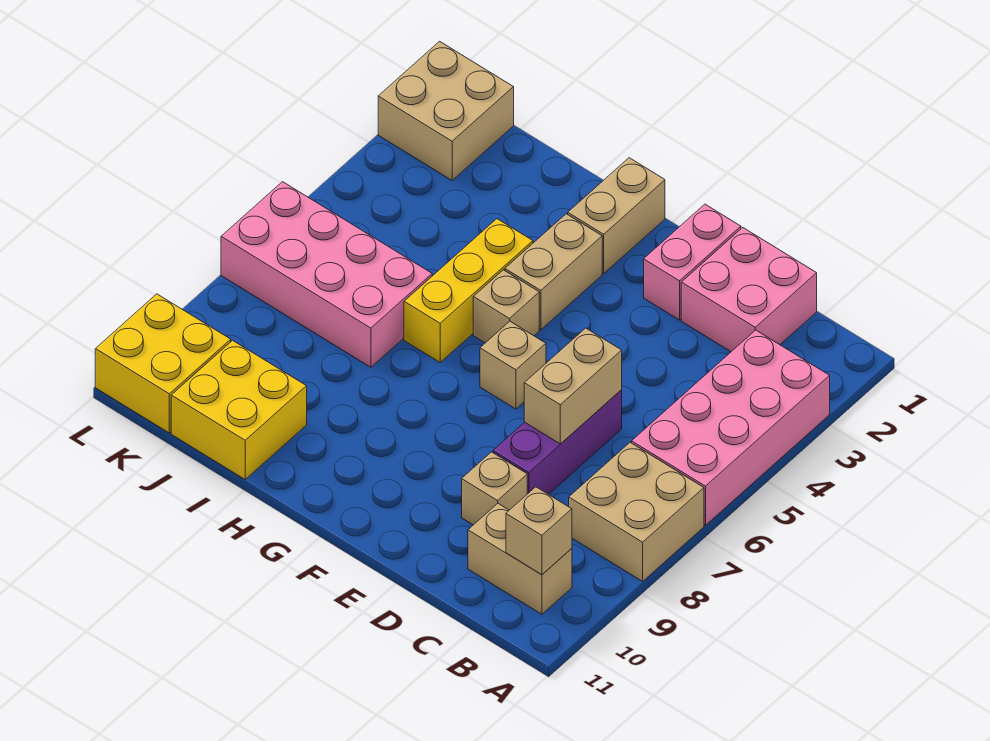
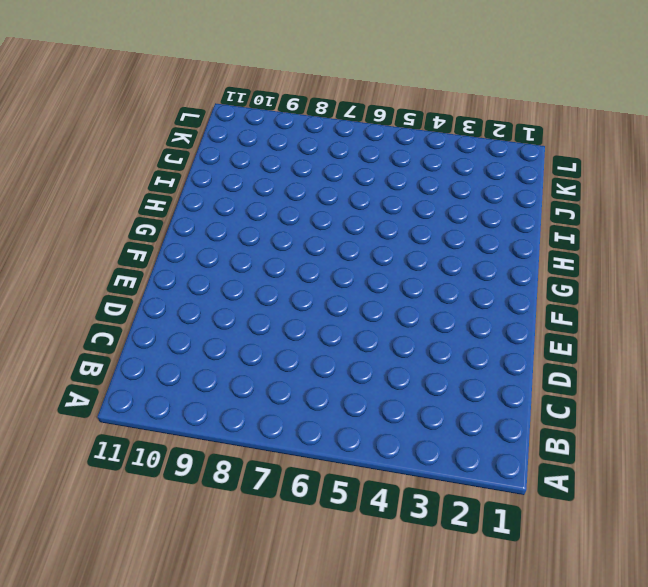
none -> pink 2x4 brick [632,330,830,525]
none -> tan 2x2 brick [569,442,704,581]
none -> tan 1x2 brick [468,504,572,614]

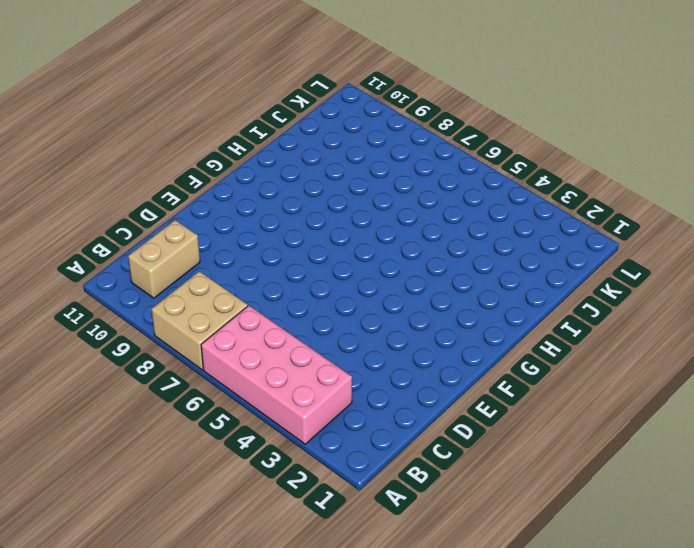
none -> pink 2x2 brick [681,228,817,352]
none -> purple 1x3 brick [493,390,622,494]
none -> tan 1x1 brick [462,452,527,525]

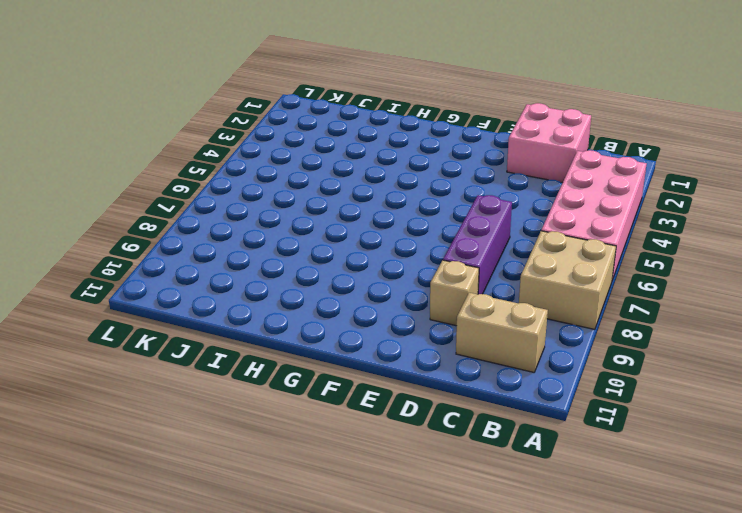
none -> pink 1x2 brick [644,204,741,320]
none -> tan 1x1 brick [480,321,546,409]
none -> tan 1x2 brick [568,158,665,273]

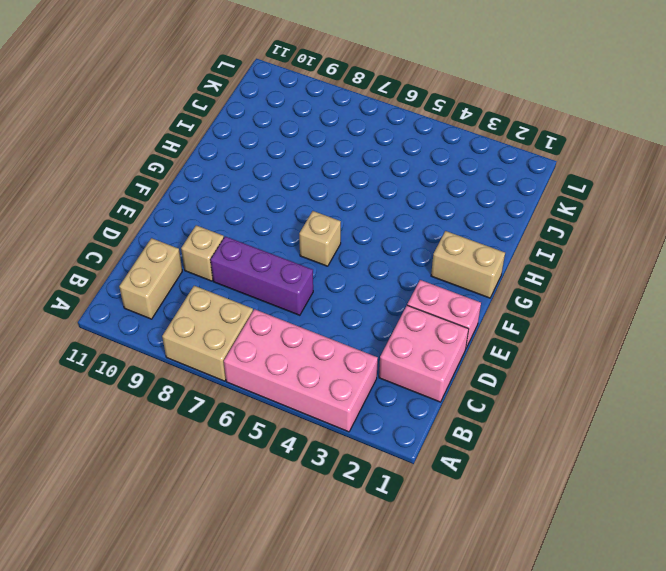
none -> tan 1x2 brick [505,214,602,330]
none -> tan 1x1 brick [473,270,539,343]
none -> yellow 1x3 brick [404,219,533,362]

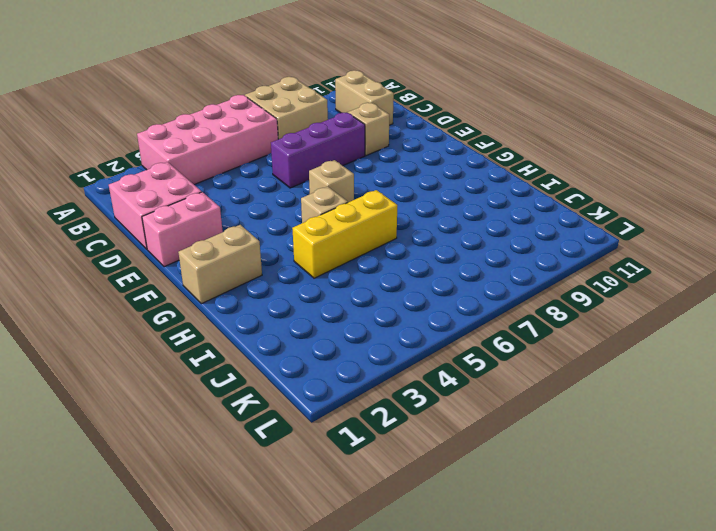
none -> tan 1x2 brick [505,214,602,330]
none -> pink 2x4 brick [221,182,432,367]
none -> yellow 2x2 brick [171,340,307,479]

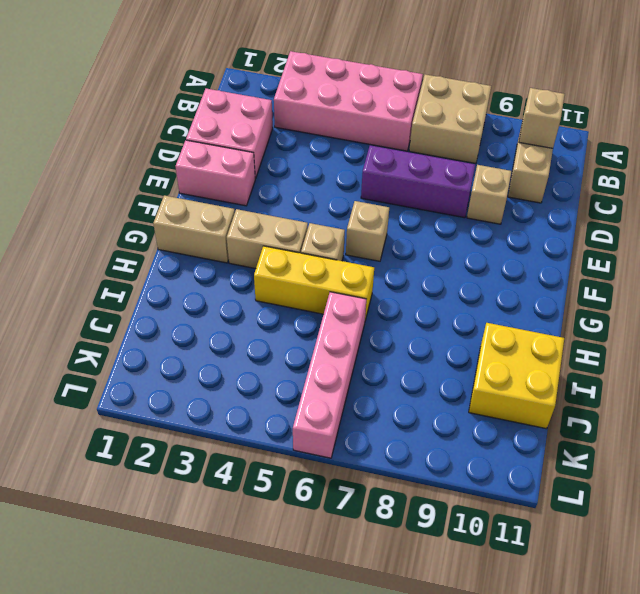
pink 1x4 brick [293,292,366,458] -> pink 2x4 brick [221,182,432,367]
none -> tan 2x2 brick [378,41,514,180]
none -> yellow 2x2 brick [95,294,231,433]
none -> tan 1x2 brick [524,328,622,444]

